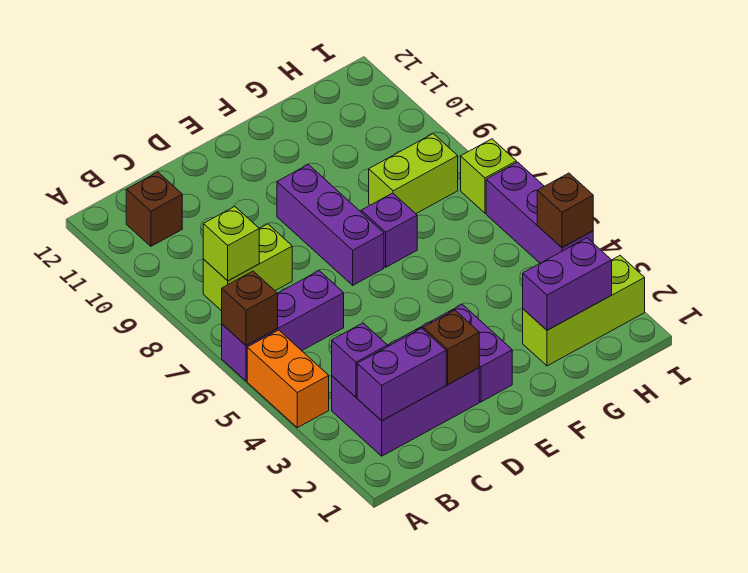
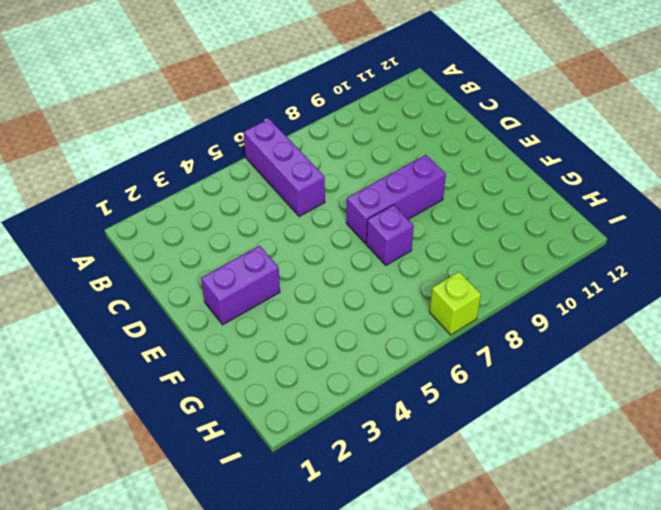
none -> orange 1x2 brick [247,330,329,428]
none -> purple 2x3 brick [332,323,479,456]
none -> lime 1x2 brick [203,224,292,311]

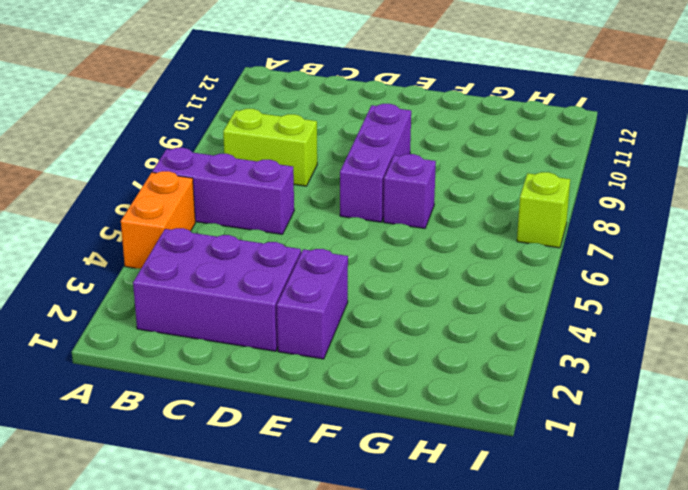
none -> brown 1x1 brick [126,172,182,246]
none -> lime 1x3 brick [523,256,645,366]
none -> lime 1x2 brick [369,134,458,214]

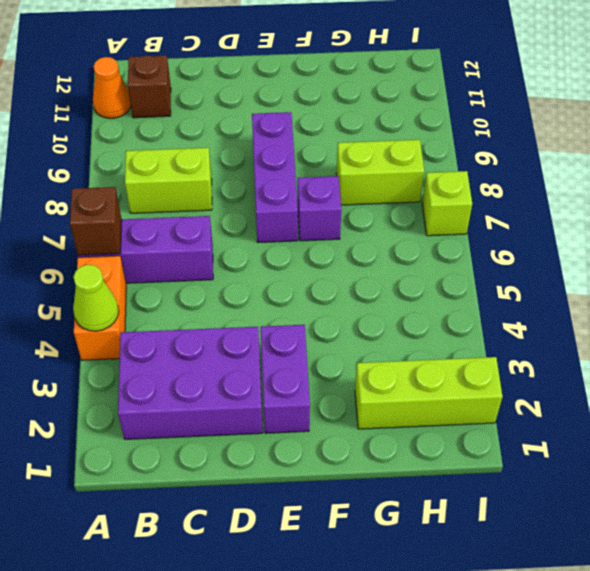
lime 1x1 cone [73,265,119,331] -> none
orange 1x1 cone [93,57,131,118] -> none
none -> purple 1x3 brick [486,162,593,263]
none -> purple 1x2 brick [357,328,446,421]
none -> purple 1x1 brick [332,323,388,397]

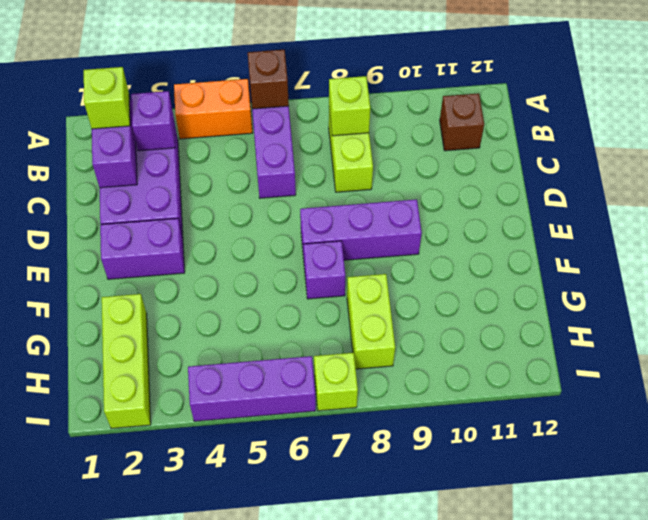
lime 1x1 brick [84,67,130,129] -> none
none -> brown 1x1 brick [423,310,479,384]
none -> purple 1x2 brick [523,238,612,330]
none -> brown 1x1 brick [537,173,593,247]

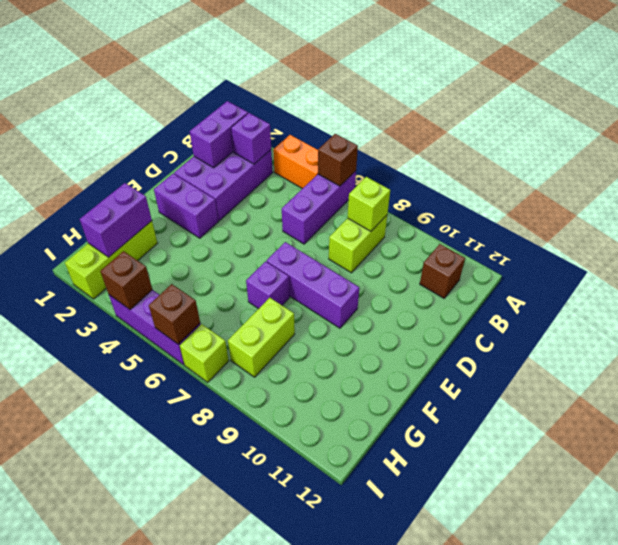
brown 1x1 brick [149,284,200,344] -> brown 1x1 brick moved to [423,310,479,384]

